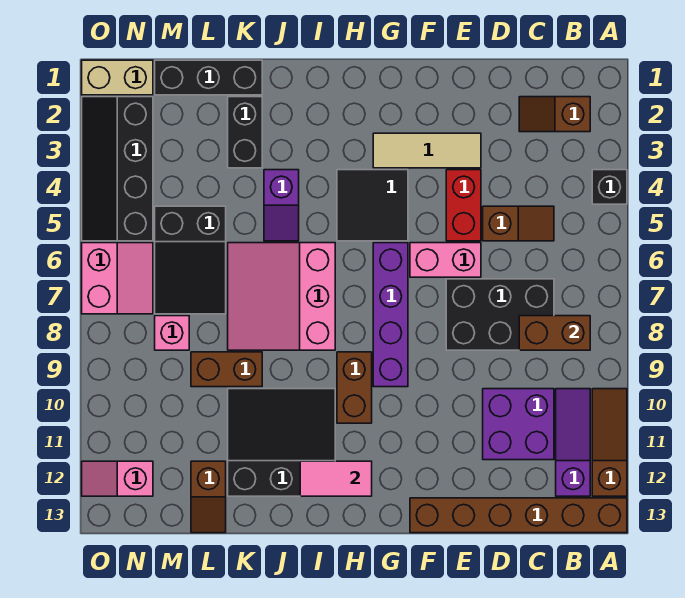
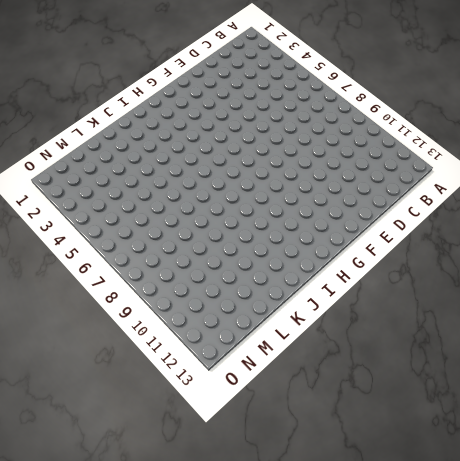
none -> black 1x1 brick [592,170,627,204]
none -> brown 1x3 slope [592,389,627,496]
none -> brown 1x6 brick [410,498,627,533]

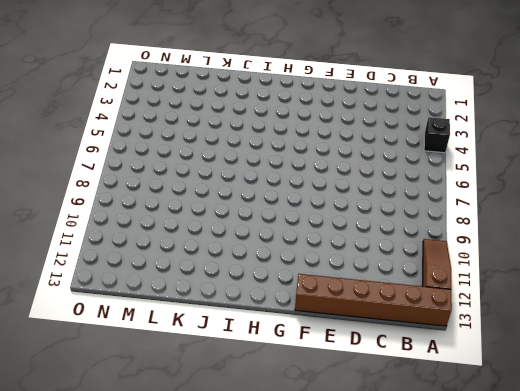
none -> brown 1x2 slope [519,97,590,132]
none -> purple 1x3 slope [556,389,590,496]
none -> brown 1x2 slope [483,206,554,241]

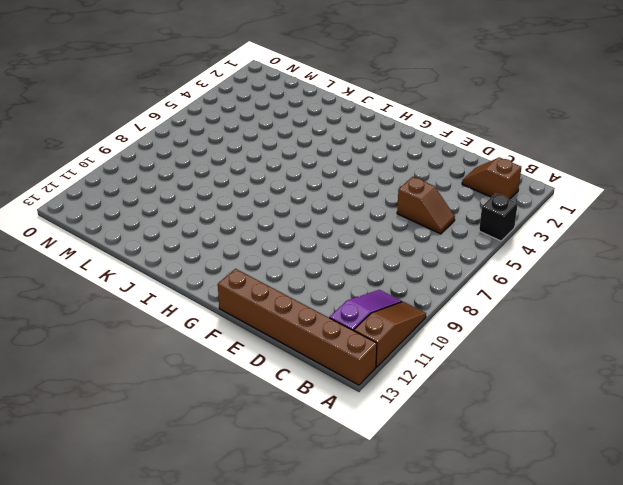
none -> black 2x3 brick [446,279,554,350]
none -> purple 2x2 brick [483,389,554,460]
none -> tan 1x3 tile [373,133,481,168]

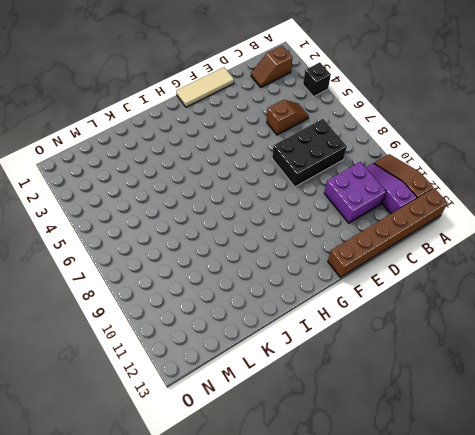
tan 1x3 tile [176,67,234,107] -> tan 1x3 tile moved to [373,133,481,168]
none -> red 1x2 brick [446,170,481,241]
none -> pink 1x2 brick [410,243,481,277]
none -> black 2x2 tile [337,170,408,241]

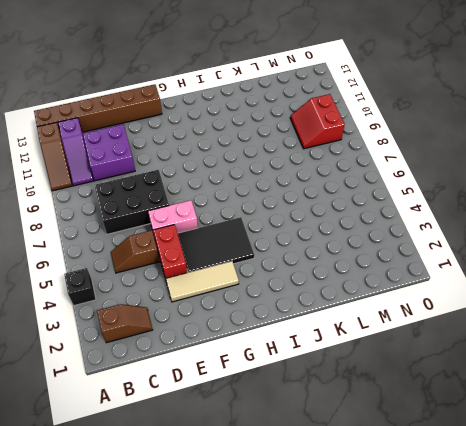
black 2x3 tile [178,217,254,272] -> black 2x2 tile [337,170,408,241]
red 2x2 slope [290,94,345,149] -> none
none -> purple 1x4 brick [373,243,408,387]
none -> brown 1x2 brick [337,352,372,423]
none -> pink 3x3 slope [228,243,335,350]

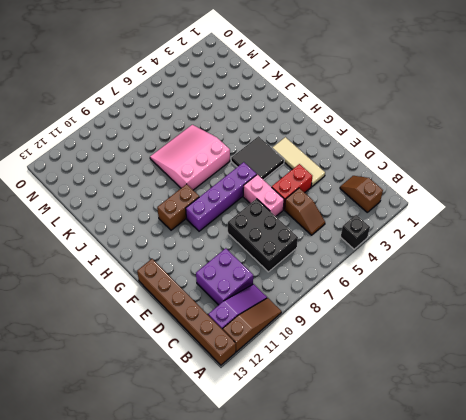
none -> black 3x3 slope [228,389,335,496]
none -> purple 1x2 slope [264,170,299,241]
none -> black 1x3 brick [155,60,262,95]

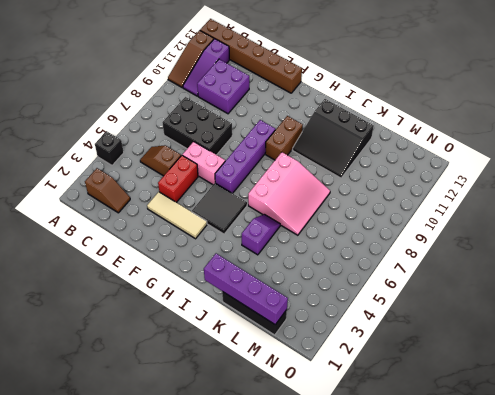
purple 1x4 brick [204,254,288,325] -> none
none -> black 1x2 brick [228,97,262,168]
none -> brown 1x2 brick [191,352,262,387]
none -> black 2x3 slope [155,206,226,314]

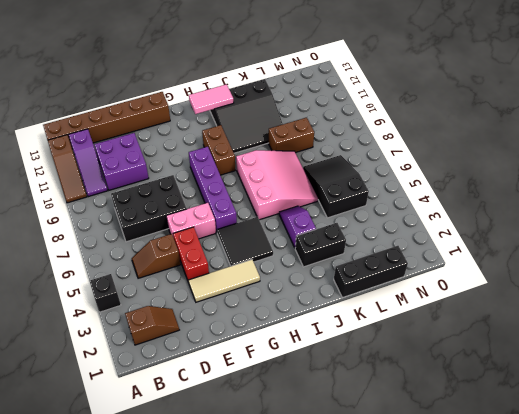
black 1x2 brick [295,223,346,267] -> black 1x2 brick turned to [228,97,262,168]
none -> brown 1x2 slope [191,461,226,533]
none -> pink 1x1 brick [155,316,189,350]
none -> tan 1x2 brick [82,60,153,95]

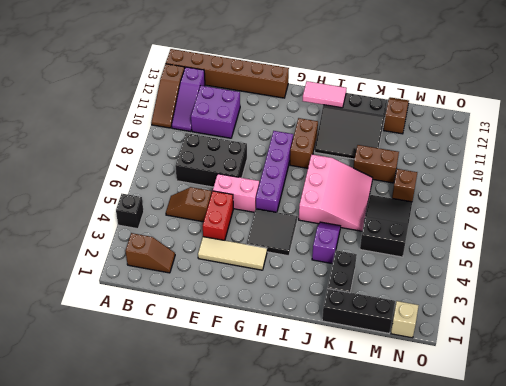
brown 1x1 brick [392,169,417,202] -> pink 1x1 brick [155,316,189,350]
tan 1x1 brick [391,301,419,338] -> tan 1x2 brick [82,60,153,95]
none -> black 2x4 slope [82,97,153,241]
none -> pink 2x2 slope [82,243,153,314]
none -> pink 1x2 slope [82,461,153,496]

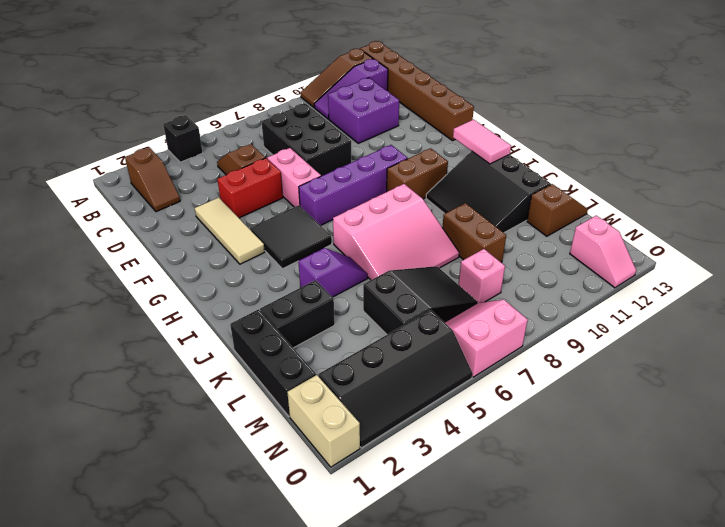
none -> brown 1x2 brick [519,316,590,350]

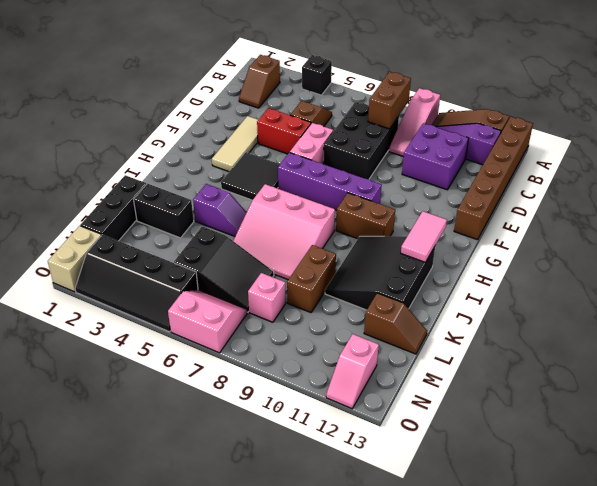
pink 1x3 slope [389,88,440,157] -> none

